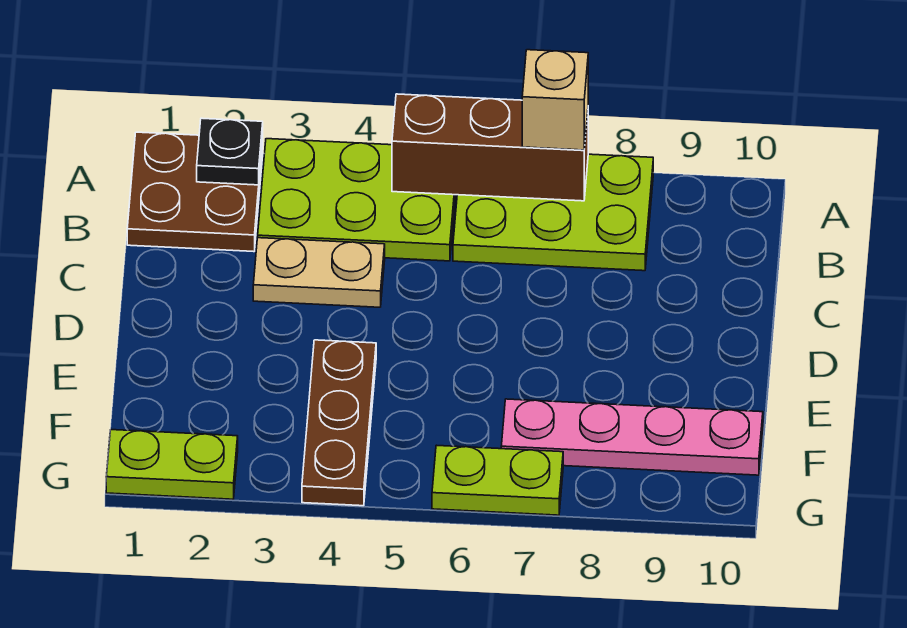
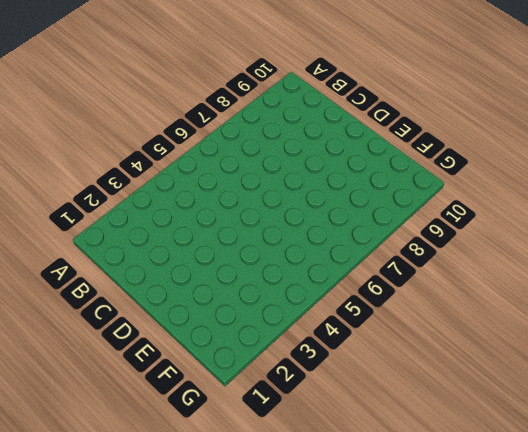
none -> brown 2x2 plate [127,132,263,252]
none -> lime 2x3 plate [258,139,455,261]

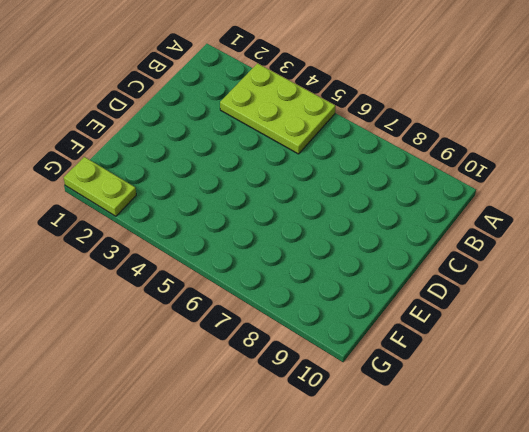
none -> brown 2x2 plate [127,132,263,252]
none -> lime 2x3 plate [453,154,653,271]

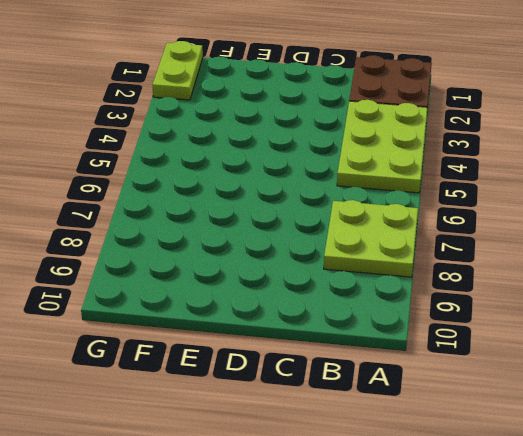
lime 2x2 plate [324,200,418,277] -> lime 2x3 plate [453,154,653,271]
none -> tan 1x2 plate [253,238,385,307]
none -> brown 1x3 plate [302,340,376,506]

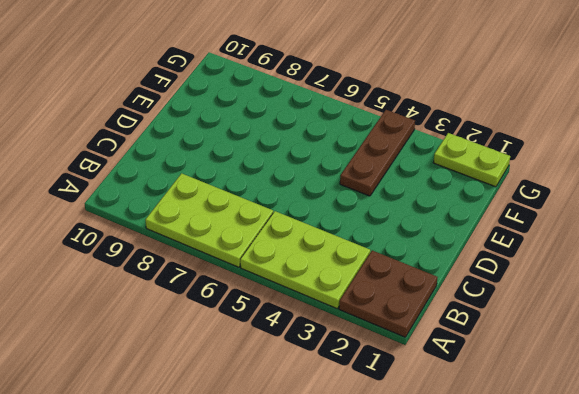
none -> tan 1x2 plate [253,238,385,307]
none -> pink 1x4 plate [501,399,763,475]

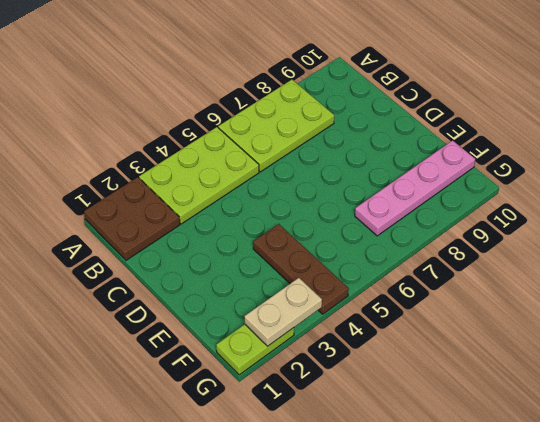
tan 1x2 plate [244,278,322,346] -> tan 1x2 plate moved to [253,238,385,307]
none -> lime 1x2 plate [432,445,563,515]
none -> black 1x1 plate [197,118,263,185]

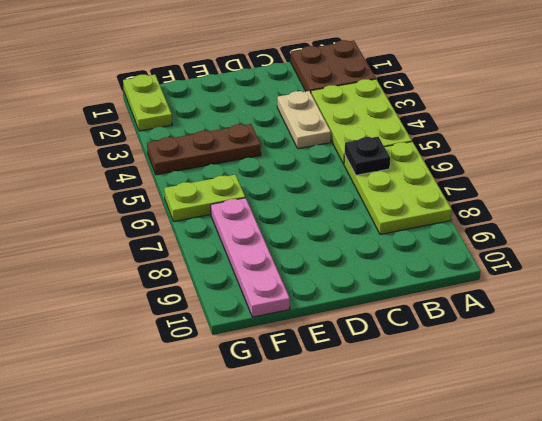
black 1x1 plate [345,137,390,175] -> black 1x1 plate moved to [197,118,263,185]
lime 1x2 plate [164,175,245,221] -> lime 1x2 plate turned to [432,445,563,515]
none -> brown 1x3 brick [392,94,588,201]
none -> tan 1x1 brick [522,50,588,150]

